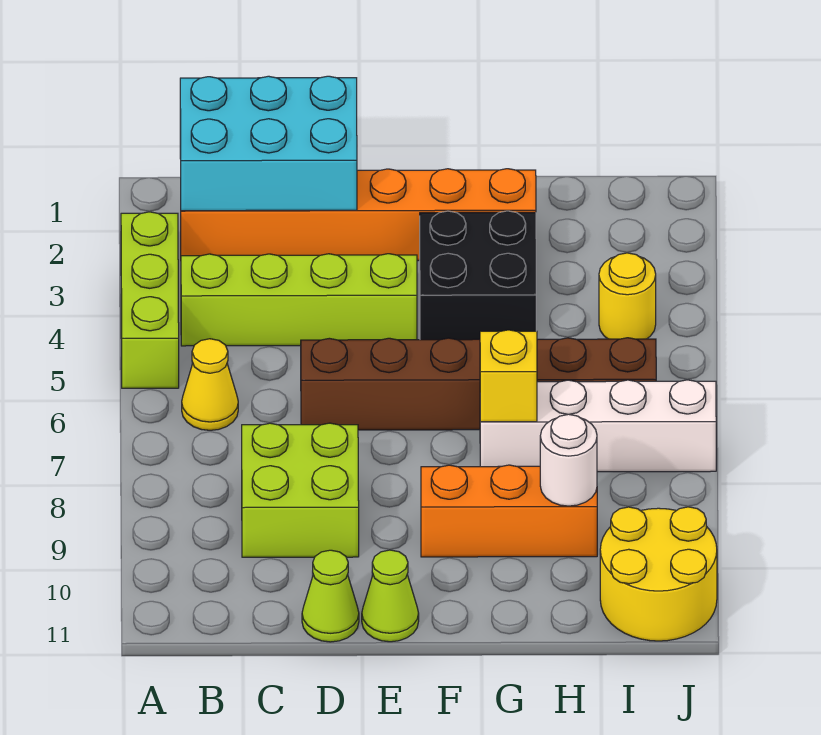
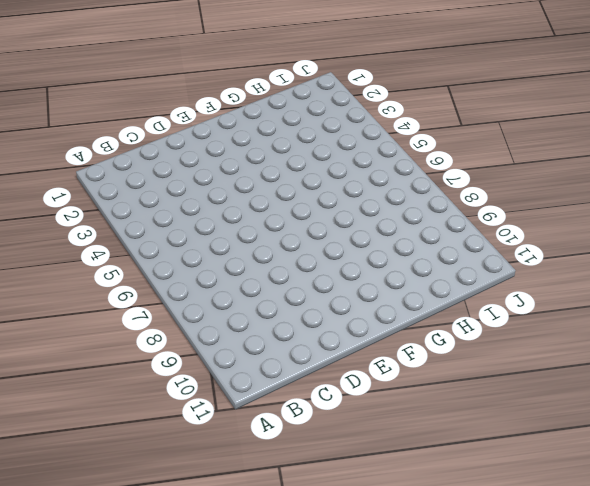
none -> lime 1x3 brick [121,212,179,388]
none -> orange 1x6 brick [181,169,536,261]
none -> lime 1x4 brick [181,254,417,346]

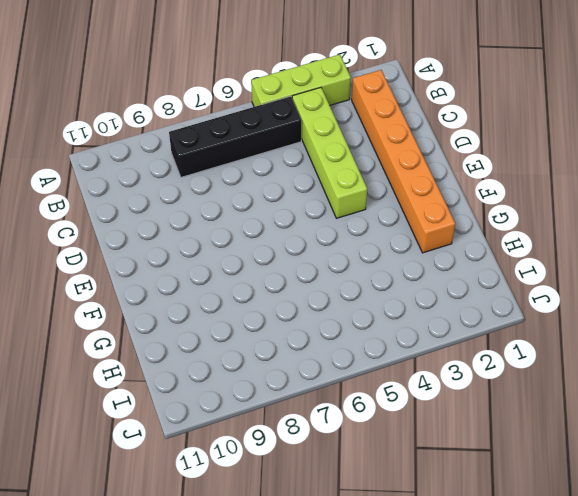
black 1x4 brick [169,96,301,177] -> yellow 1x1 cone [182,339,238,430]
none -> lime 2x2 brick [242,423,359,557]
none -> brown 1x6 brick [301,338,656,430]
none -> lime 1x1 cone [302,550,359,642]

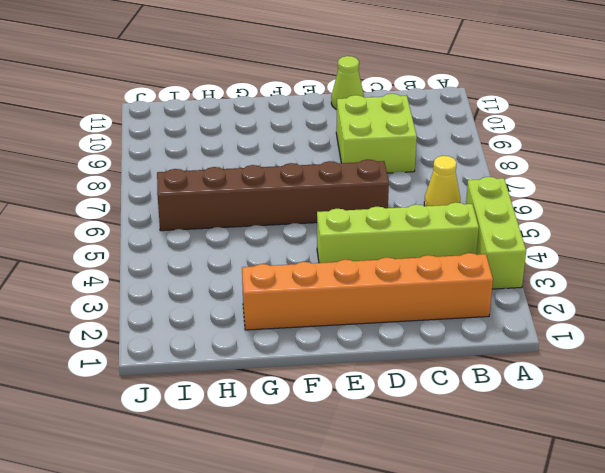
none -> lime 1x1 cone [362,550,419,642]
none -> black 2x2 brick [420,211,536,340]
none -> orange 1x3 brick [421,465,597,557]

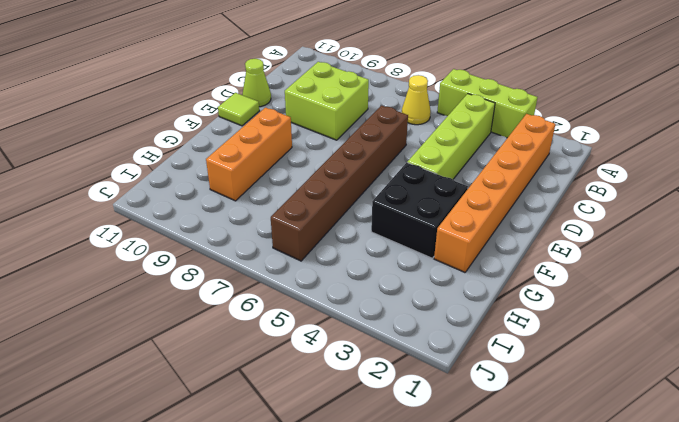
lime 1x1 tile [218,93,259,126] -> lime 1x1 cone [362,550,419,642]
none -> white 1x4 brick [480,380,716,472]
none -> yellow 1x1 round brick [599,253,656,339]
none -> yellow 2x2 round brick [600,507,717,641]

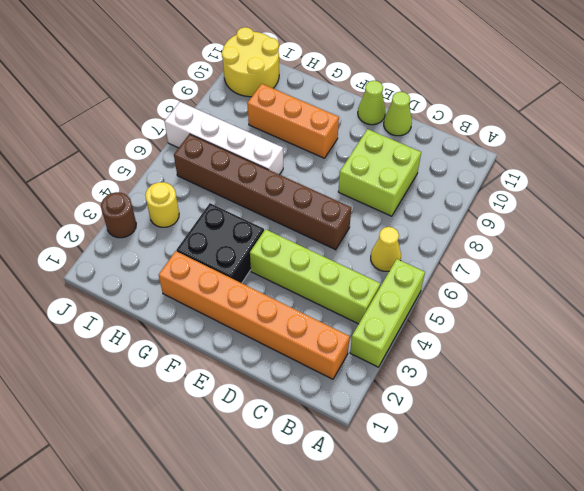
brown 1x1 round brick [101,192,136,238] -> none
none -> cyan 2x3 brick [180,76,357,211]
none -> yellow 1x1 brick [480,330,537,422]
none -> white 1x1 round brick [540,414,597,506]

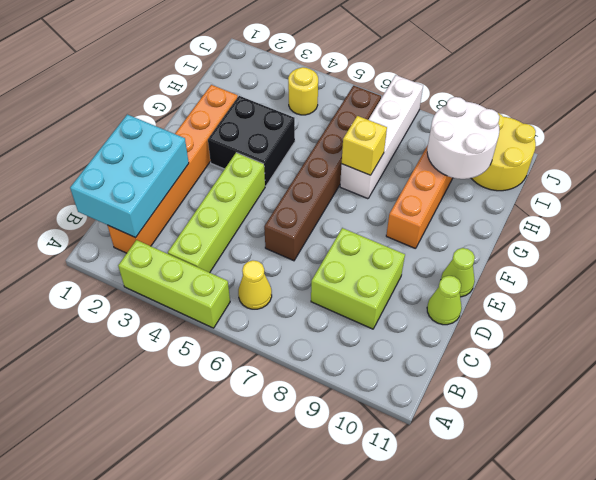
white 2x2 round brick [427,97,499,179] -> white 1x1 round brick [540,414,597,506]

